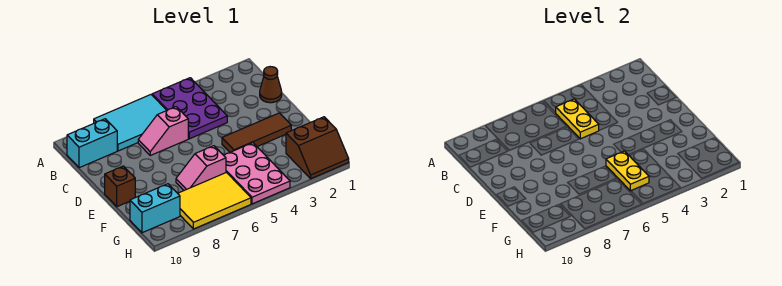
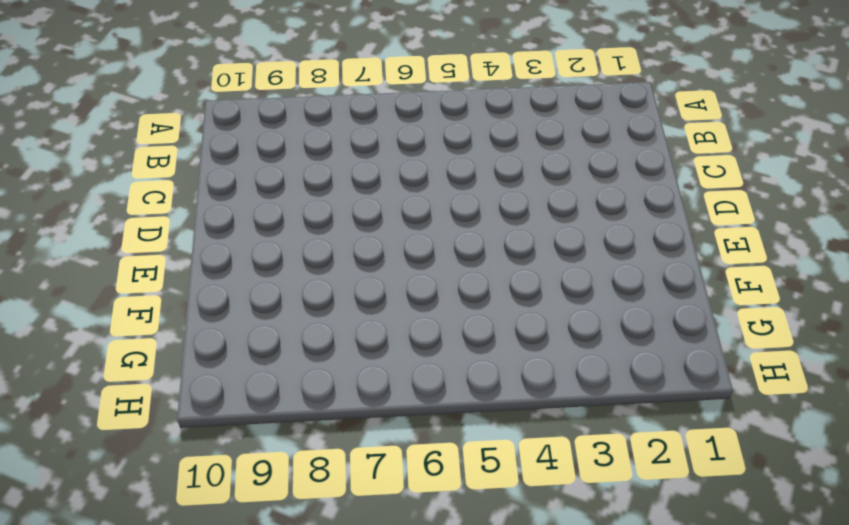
none -> purple 2x3 plate [152,78,227,139]
none -> cyan 2x3 tile [94,95,167,151]
none -> cyan 1x2 brick [67,119,117,168]

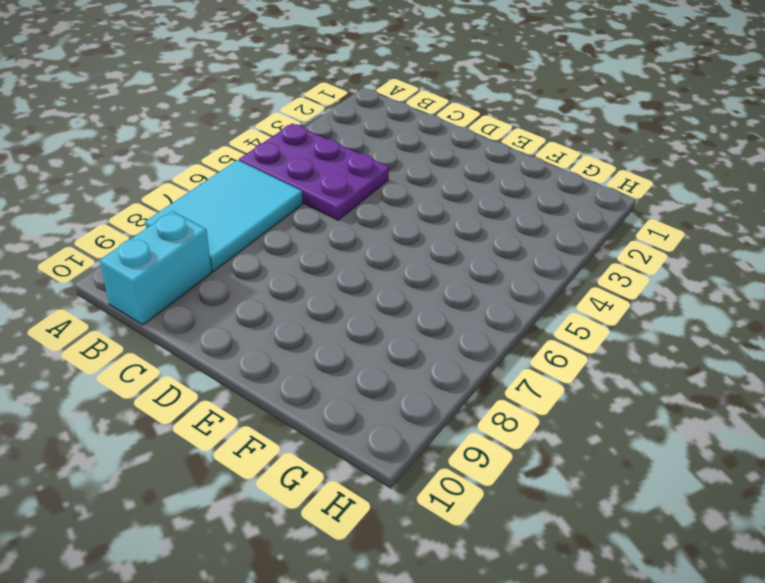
none -> brown 1x1 cone [260,67,282,103]
none -> pink 1x2 slope [138,107,188,155]
none -> brown 1x3 tile [222,113,291,152]

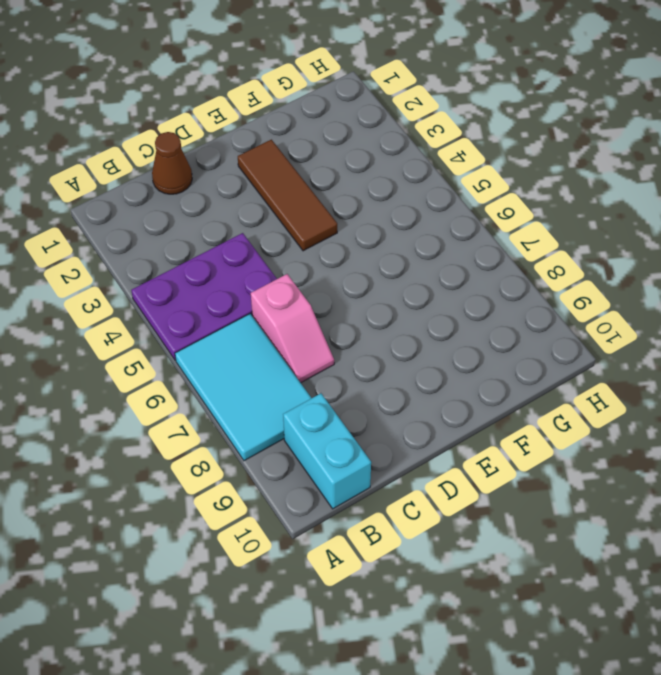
none -> brown 1x1 brick [105,166,135,207]
none -> pink 2x3 plate [224,143,290,204]
none -> pink 1x2 slope [176,146,226,190]

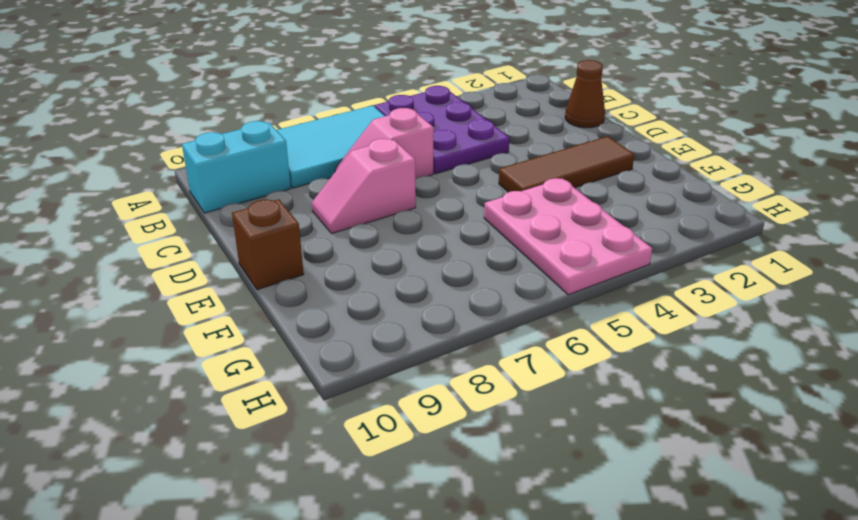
pink 1x2 slope [312,139,416,234] -> pink 1x2 slope moved to [176,146,226,190]
none -> brown 2x2 slope [286,117,349,179]
none -> yellow 2x3 tile [178,173,251,229]
none -> cyan 1x2 brick [130,184,180,233]

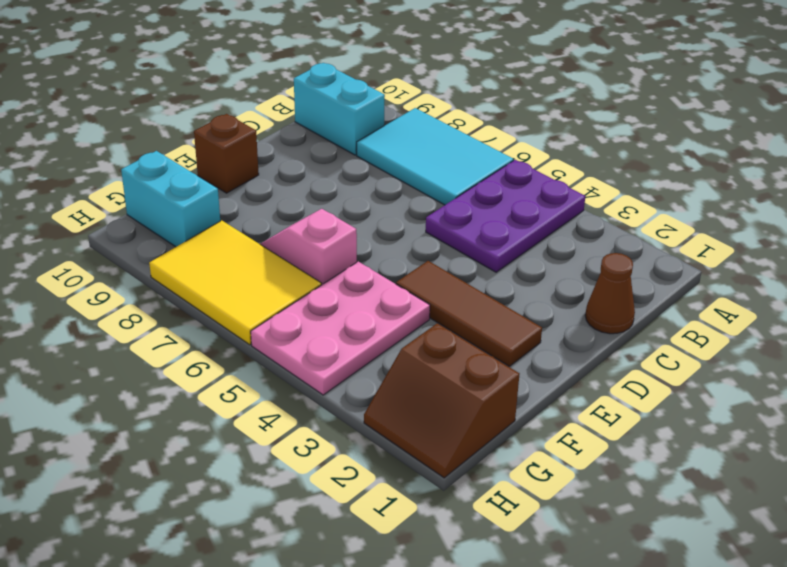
none -> pink 1x2 slope [138,107,188,155]
none -> yellow 1x2 plate [556,99,599,139]
none -> yellow 1x2 plate [606,151,649,191]

